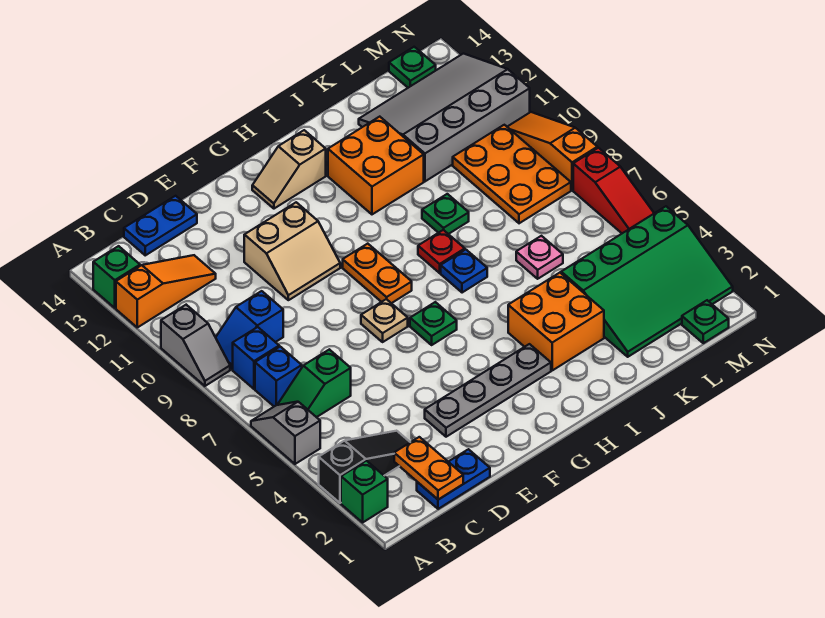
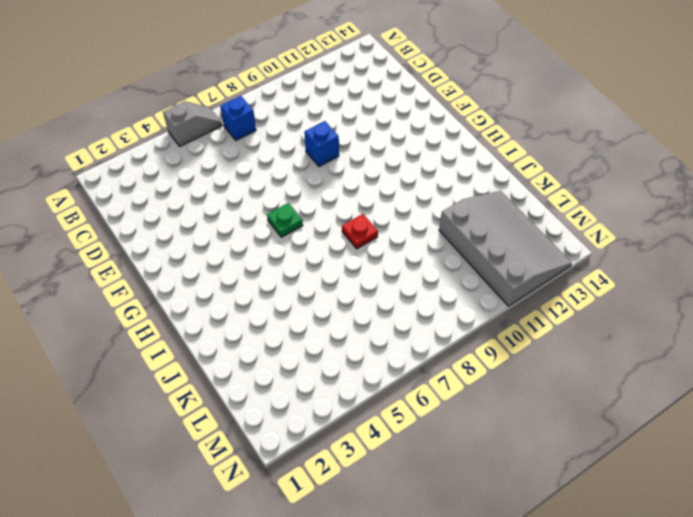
blue 1x1 brick [304,121,339,167] -> blue 1x1 brick moved to [233,327,279,389]
none -> green 1x1 brick [341,461,388,522]
none -> black 1x3 slope [319,431,410,503]
none -> grey 1x2 slope [161,305,230,386]
none -> orange 1x3 slope [116,255,216,327]

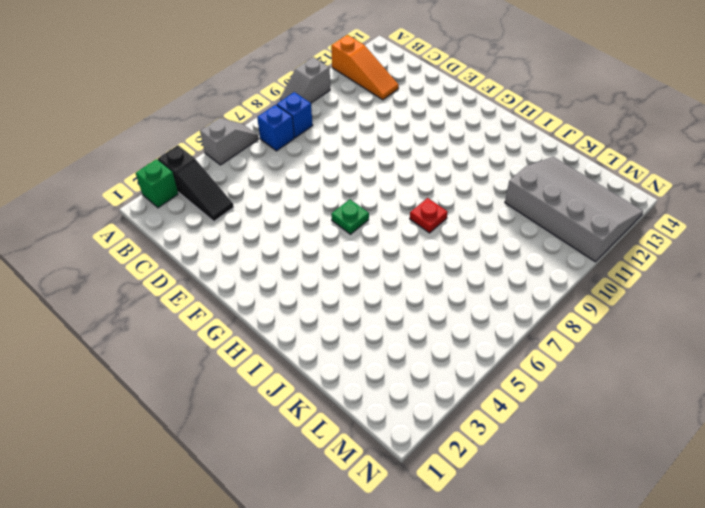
none -> green 1x1 brick [93,246,140,308]
none -> green 1x2 slope [278,349,351,417]
none -> blue 1x2 slope [216,291,283,369]
none -> blue 1x2 plate [417,449,490,509]

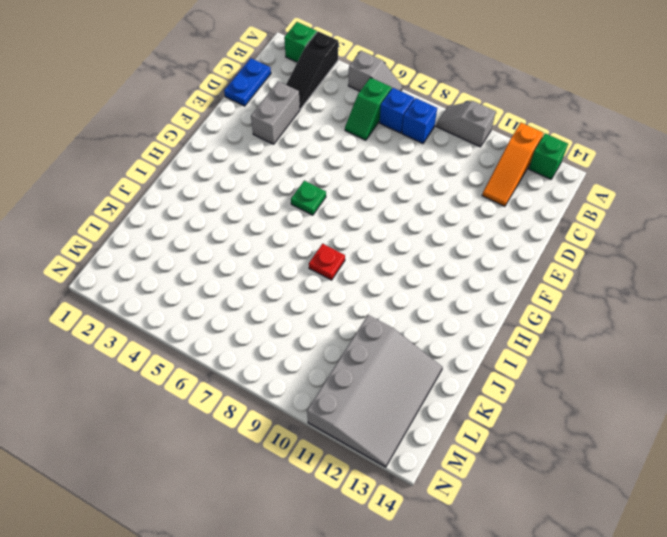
green 1x2 slope [345,78,392,140] -> green 1x2 slope turned to [278,349,351,417]
grey 1x2 brick [251,81,300,144] -> grey 1x4 plate [425,344,551,437]
none -> blue 1x2 slope [216,291,283,369]
none -> blue 1x2 plate [124,196,197,255]
none -> tan 2x2 slope [244,202,340,300]
none -> tan 1x1 plate [361,299,408,342]

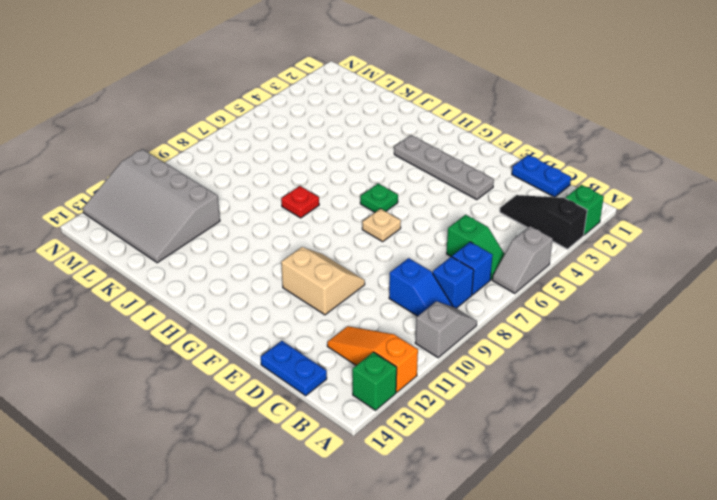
none -> orange 1x2 plate [343,244,412,303]
none -> tan 1x2 slope [252,130,326,209]
none -> orange 2x2 brick [508,273,604,370]
none -> blue 1x1 plate [441,250,487,293]

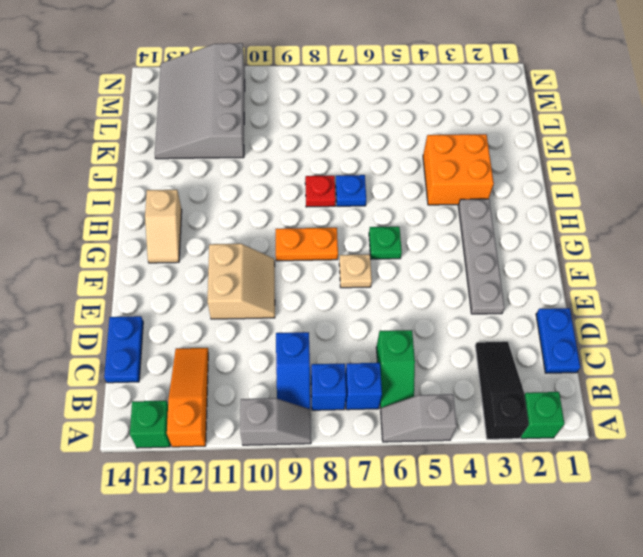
none -> orange 2x2 brick [328,117,424,214]
none -> green 1x1 plate [422,194,469,234]
none -> green 3x4 slope [561,206,733,357]
none -> pink 1x1 plate [516,236,563,279]

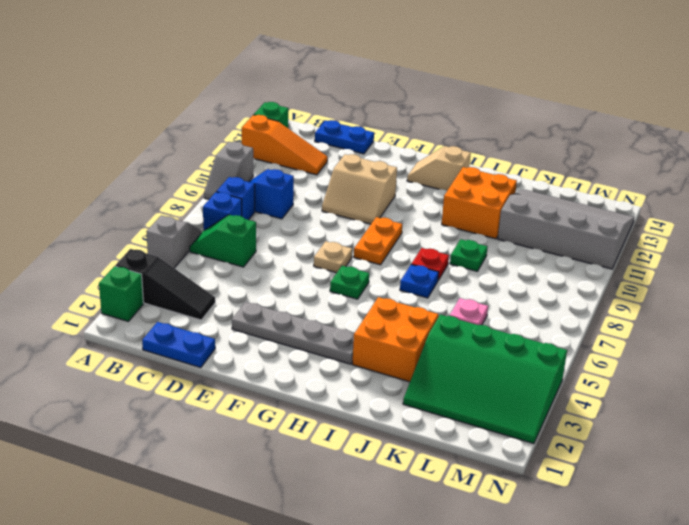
none -> orange 2x3 plate [453,125,571,223]
none -> green 1x1 plate [682,300,729,343]
none -> green 1x1 plate [389,47,436,88]
none -> red 1x3 slope [573,148,654,233]

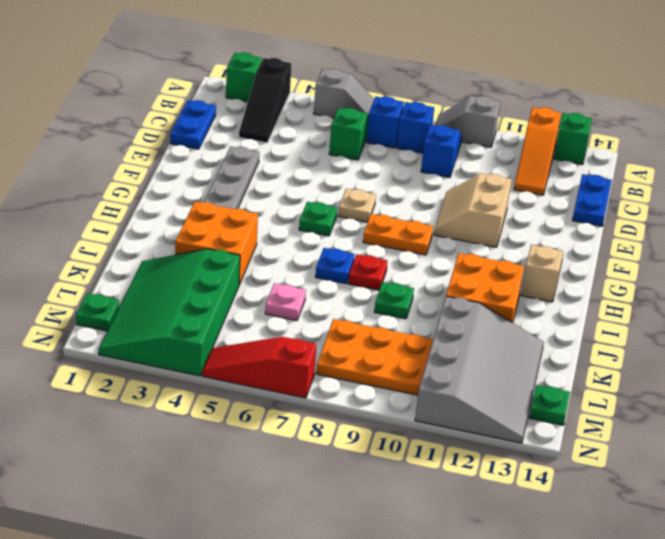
none -> orange 1x3 slope [508,112,597,190]
none -> orange 1x2 plate [394,437,463,500]

